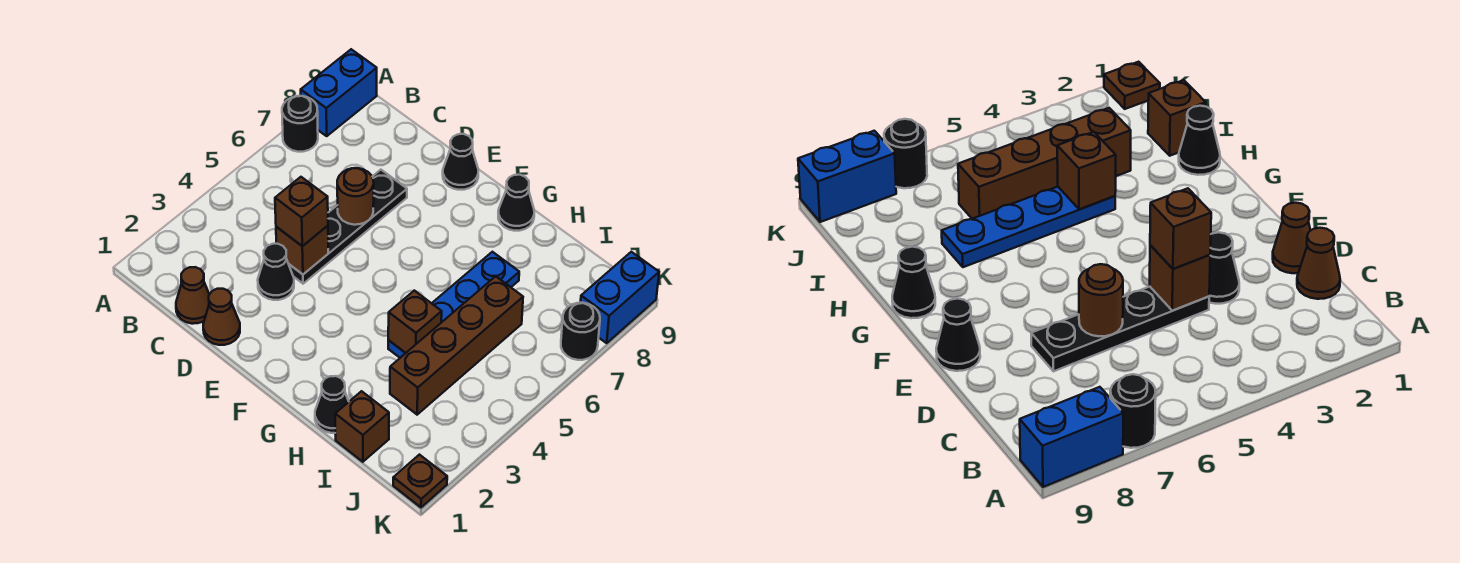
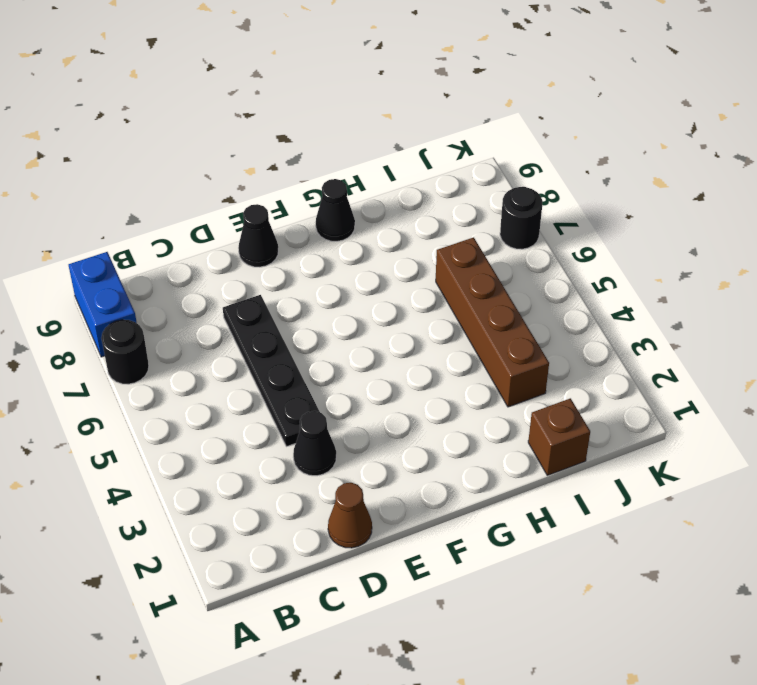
none -> brown 1x1 cone [176,267,209,324]
none -> black 1x1 cone [315,376,349,433]
none -> blue 1x4 plate [388,252,519,358]

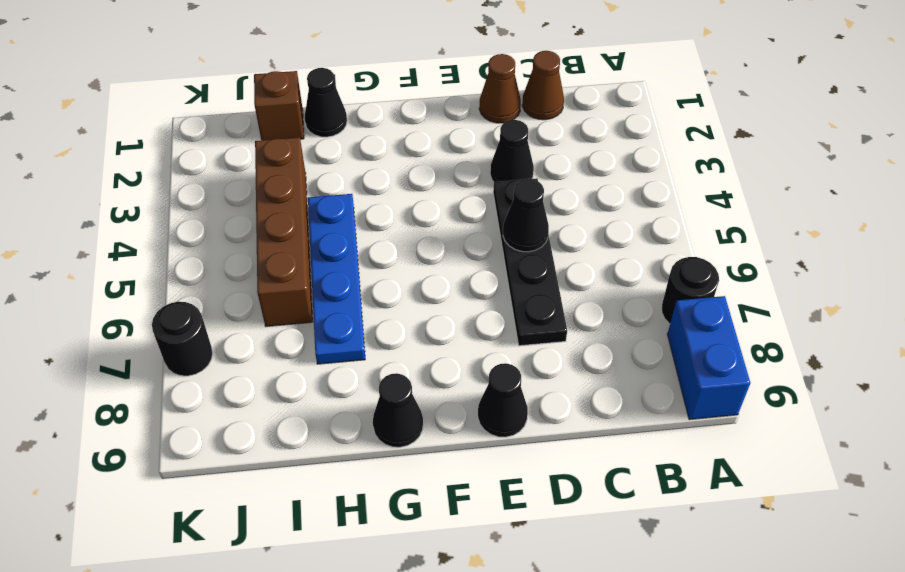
black 1x1 cone [503,179,549,252] -> none
none -> brown 1x1 plate [393,455,447,507]
none -> blue 1x2 brick [581,252,659,343]
none -> brown 1x1 brick [276,226,328,274]

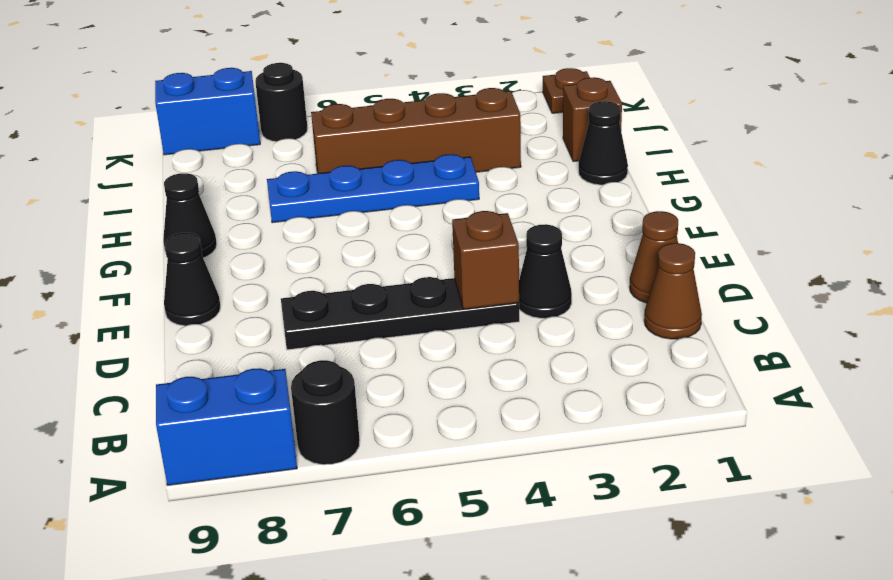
none -> brown 1x1 round brick [337,168,374,225]
none -> brown 1x1 brick [388,291,442,353]
none -> brown 1x1 brick [275,177,328,246]

